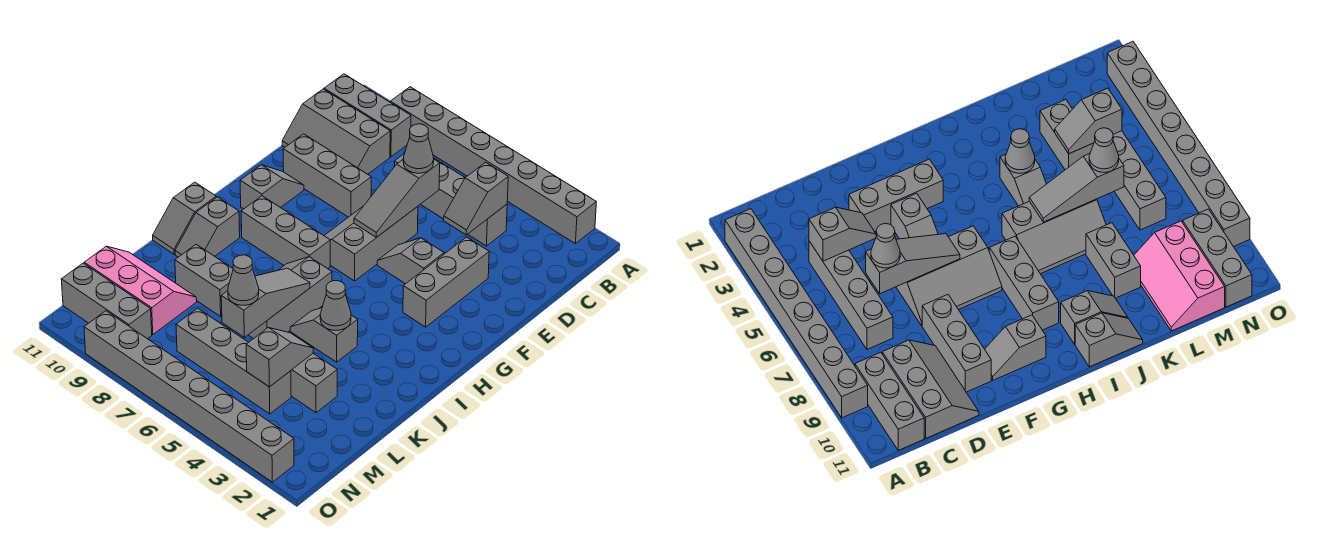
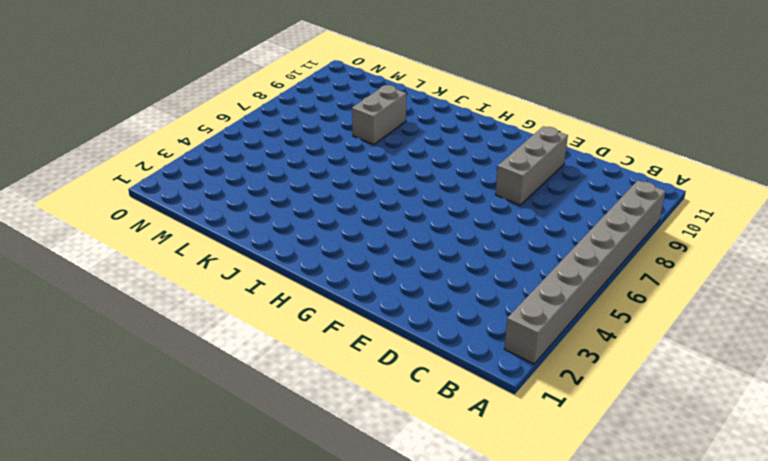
none -> grey 1x3 brick [324,74,411,157]
none -> grey 1x4 brick [394,153,507,246]
none -> grey 2x3 slope [282,89,390,174]

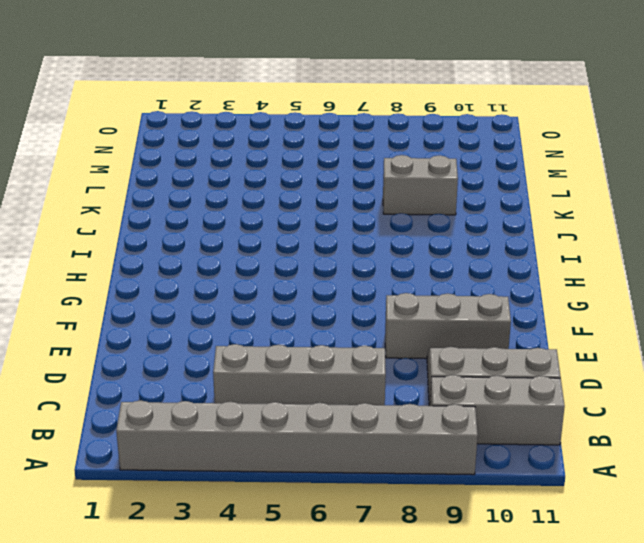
none -> grey 1x3 brick [403,237,489,327]
none -> grey 2x3 slope [324,206,418,281]
none -> grey 1x2 slope [377,238,444,284]

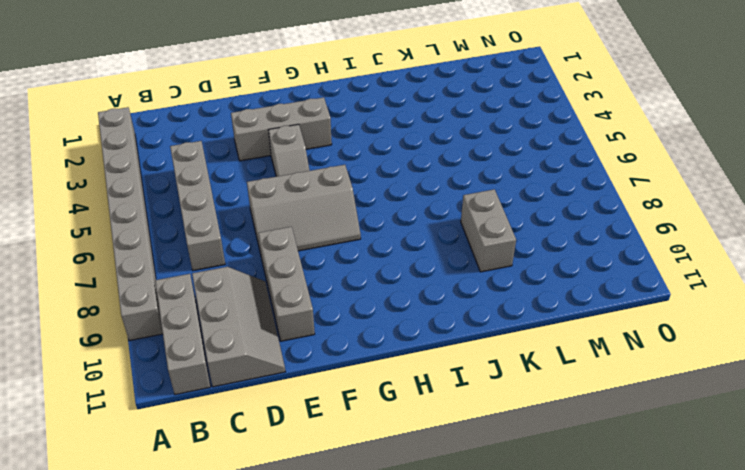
none -> grey 1x2 slope [240,165,304,209]
none -> grey 1x3 brick [241,196,330,269]
none -> grey 2x3 slope [249,257,332,339]

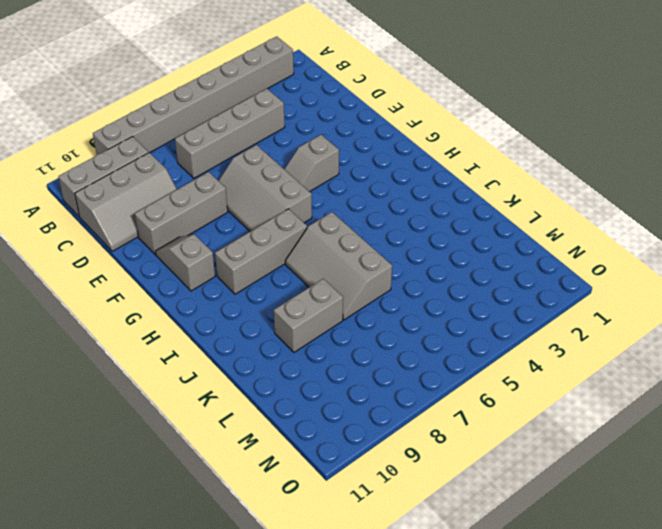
none -> grey 1x3 brick [403,237,489,327]
none -> grey 1x2 slope [175,197,240,257]
none -> grey 1x2 slope [153,182,216,254]

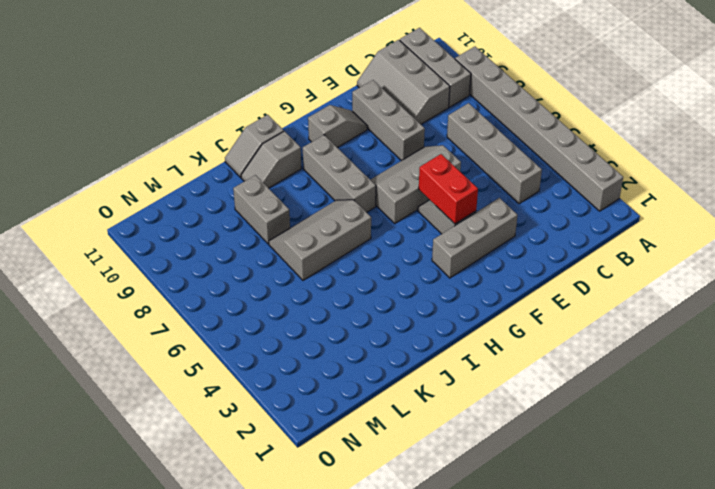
red 1x2 brick [419,154,478,224] -> none
none -> grey 1x2 slope [290,308,358,362]
none -> grey 1x2 brick [291,354,337,413]
none -> pink 2x3 slope [84,246,197,335]

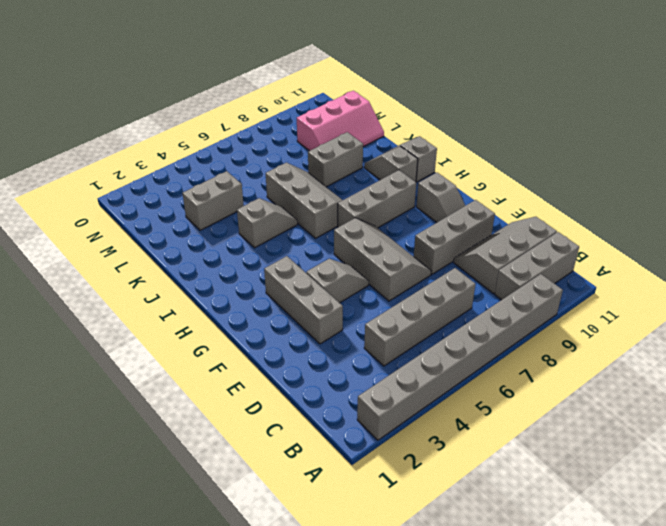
none -> grey 1x4 brick [176,308,291,414]
none -> grey 1x3 brick [61,263,152,339]
none -> grey 1x8 brick [84,311,294,482]

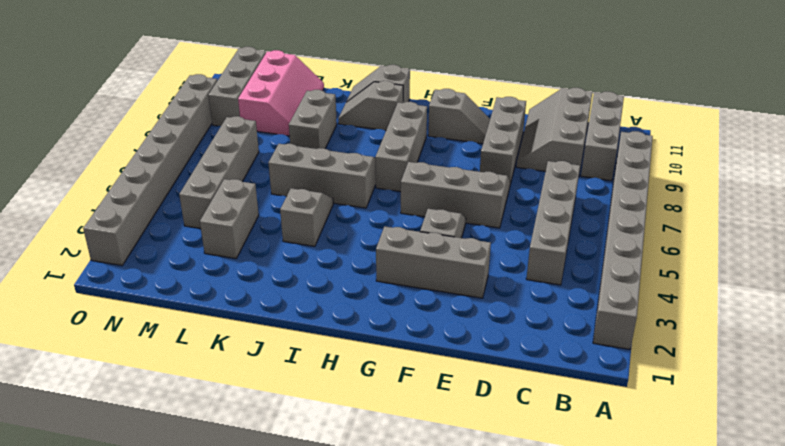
none -> grey 1x2 slope [444,162,508,235]
none -> grey 1x3 slope [354,159,440,237]
none -> grey 1x1 cone [320,281,351,331]

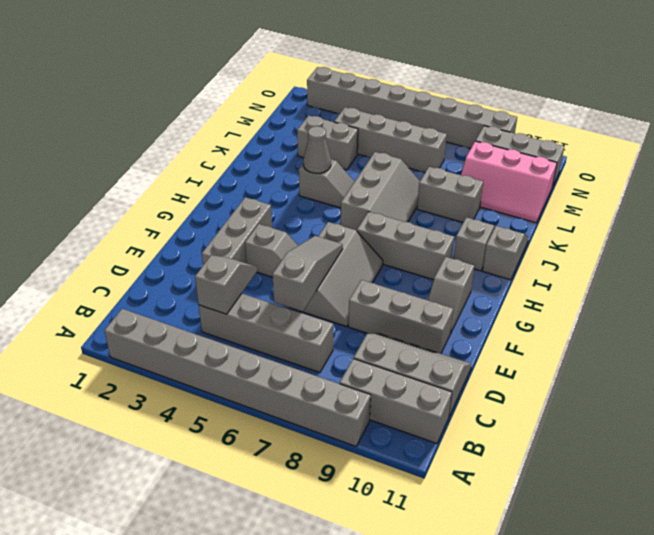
none -> grey 1x3 slope [221,268,310,337]
none -> grey 1x2 slope [246,328,313,387]
none -> grey 1x1 cone [403,124,434,173]

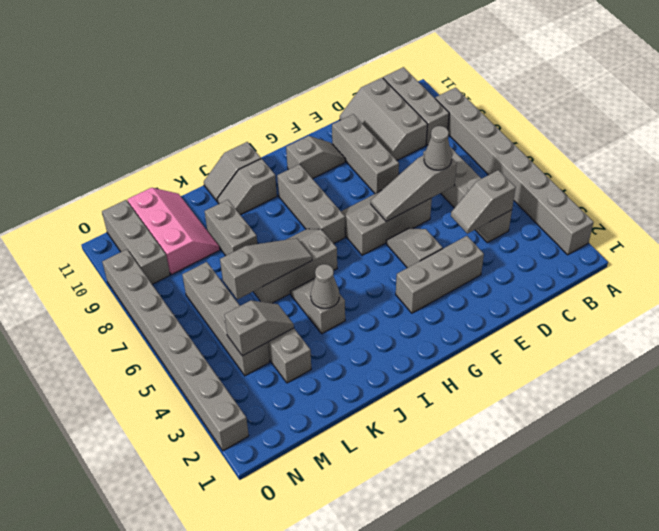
none -> grey 1x1 cone [228,255,259,305]

